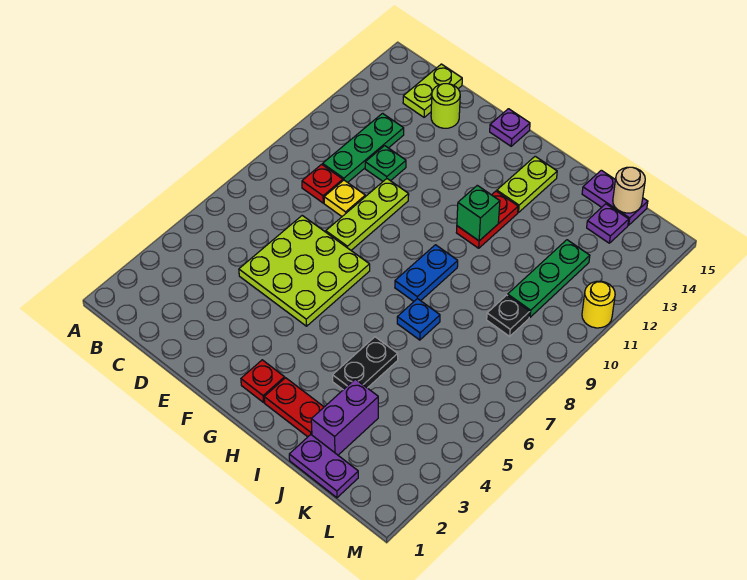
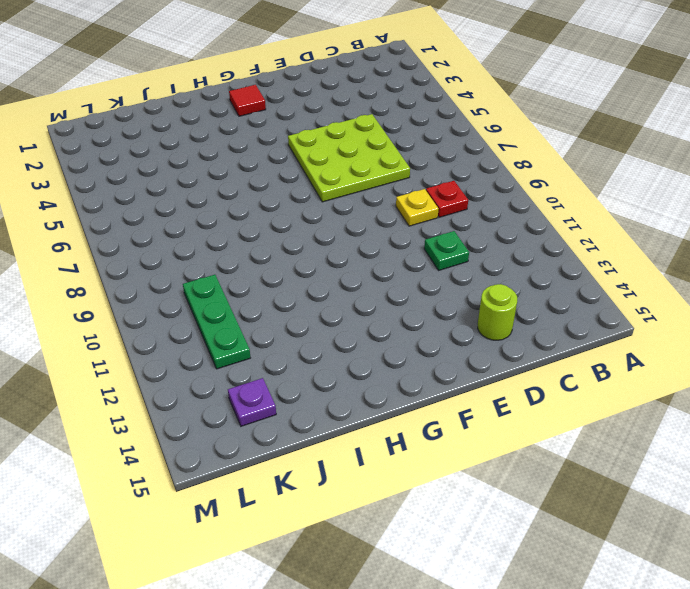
red 1x1 tile [229,85,266,116] -> red 1x1 plate [241,360,285,402]
none -> green 1x3 plate [323,113,404,182]
none -> lime 1x2 plate [403,64,462,117]
none -> lime 1x3 plate [326,179,409,250]

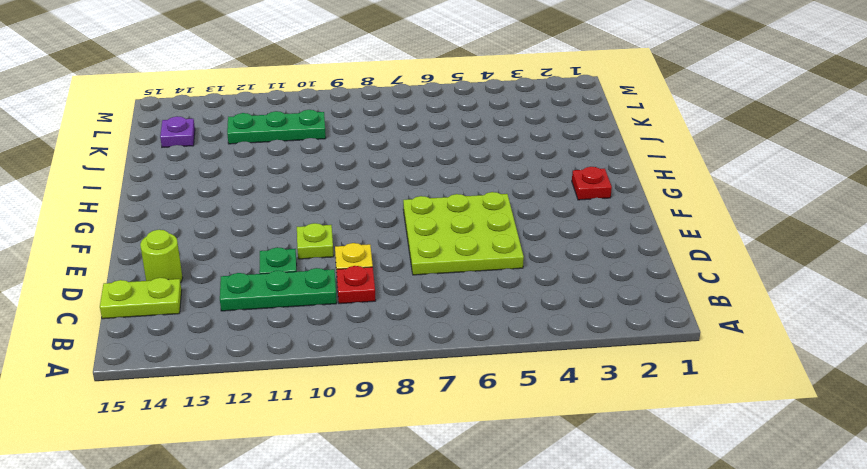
lime 1x1 plate [297,223,334,259] -> lime 1x3 plate [326,179,409,250]
none -> purple 1x1 plate [490,109,530,146]
none -> red 1x2 plate [264,378,324,437]
none -> blue 1x2 plate [395,245,458,301]

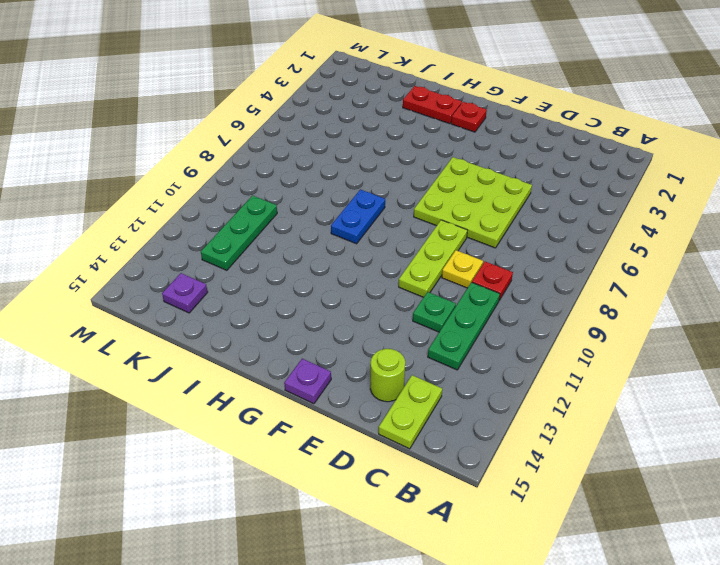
none -> red 1x2 plate [456,191,518,248]
none -> lime 1x2 plate [497,156,557,212]
none -> black 1x2 plate [333,337,398,390]

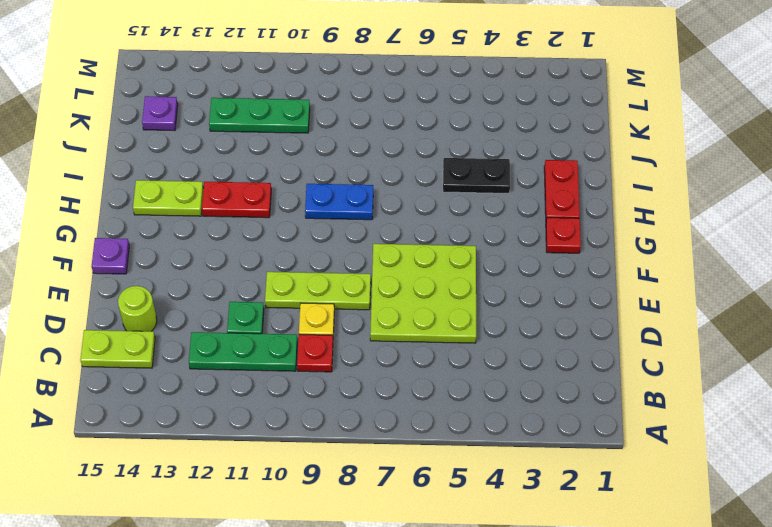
none -> blue 1x1 plate [397,299,440,340]
none -> purple 1x2 plate [289,435,358,498]
none -> purple 1x2 brick [311,379,378,455]

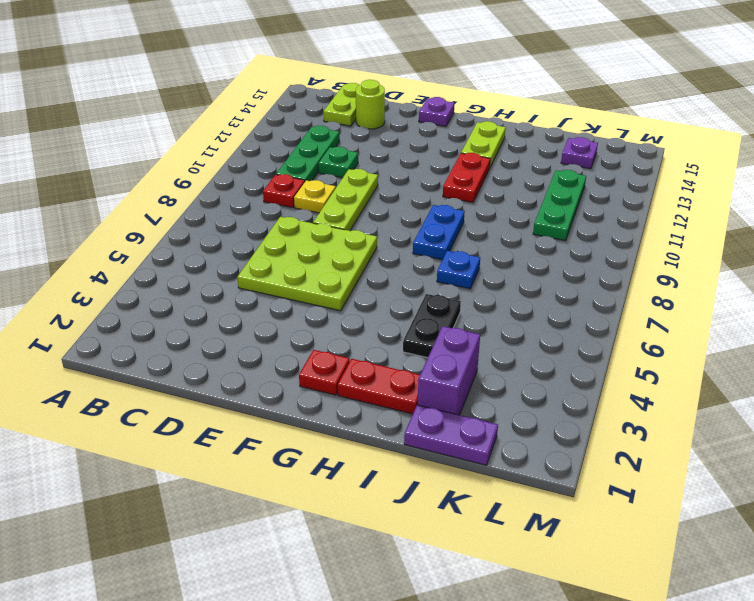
none -> purple 1x2 plate [582,170,648,225]
none -> black 1x1 plate [487,295,530,336]
none -> yellow 1x1 round brick [582,281,615,328]

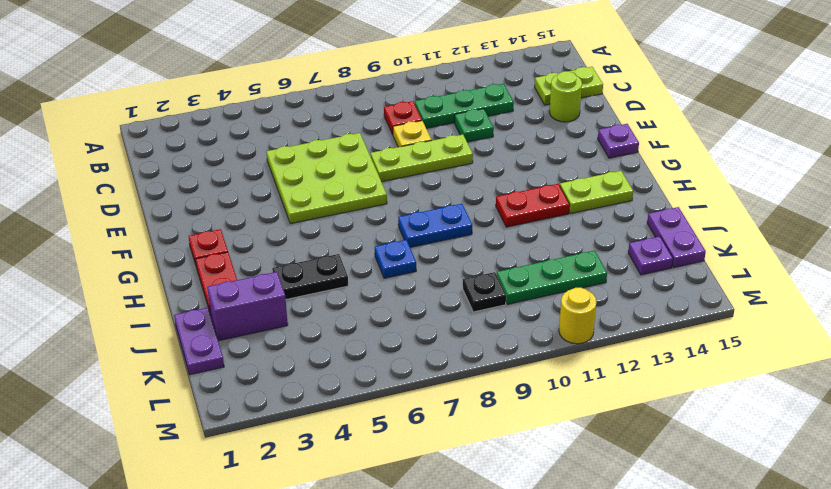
none -> green 1x1 brick [457,185,500,241]
none -> tan 1x1 round brick [613,167,645,213]

